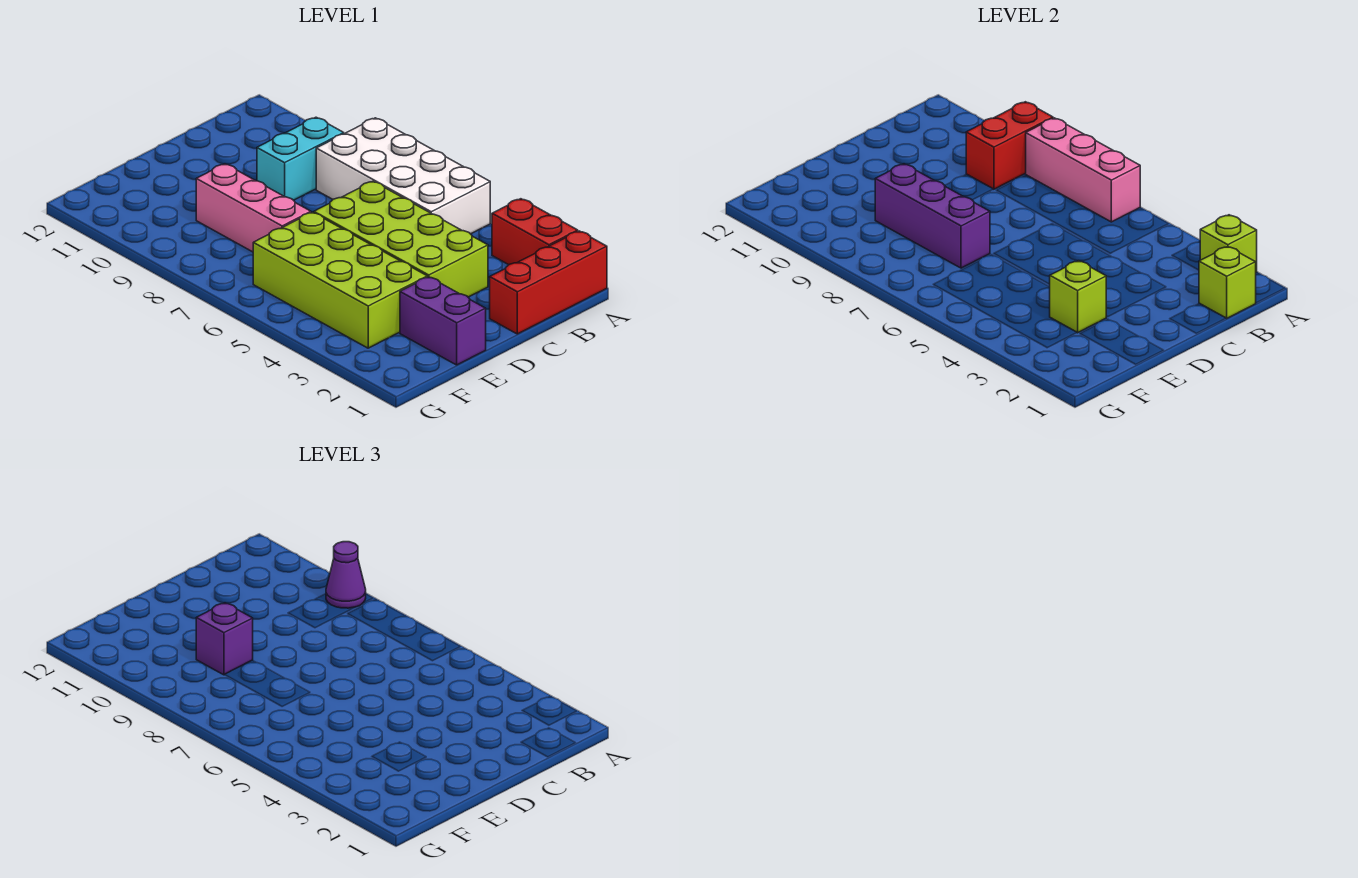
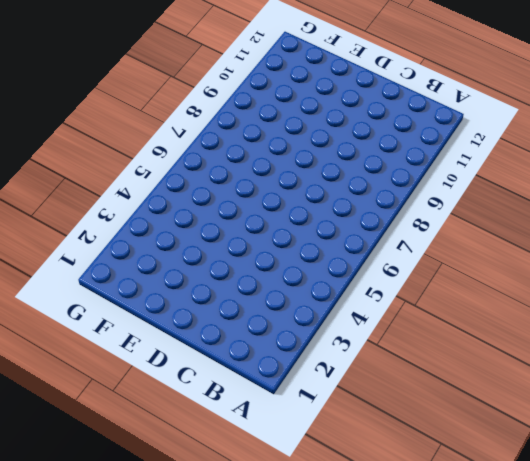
none -> red 1x3 brick [490,231,607,334]
none -> red 1x2 brick [492,199,578,265]
none -> white 2x4 brick [316,118,490,234]

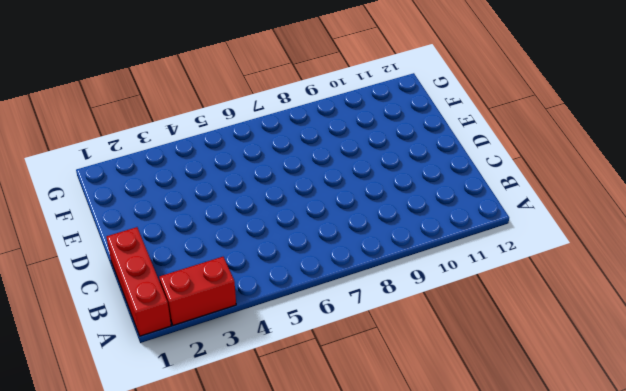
none -> white 2x4 brick [316,118,490,234]
none -> cyan 1x2 brick [257,117,344,200]
none -> lime 2x4 brick [314,181,488,297]

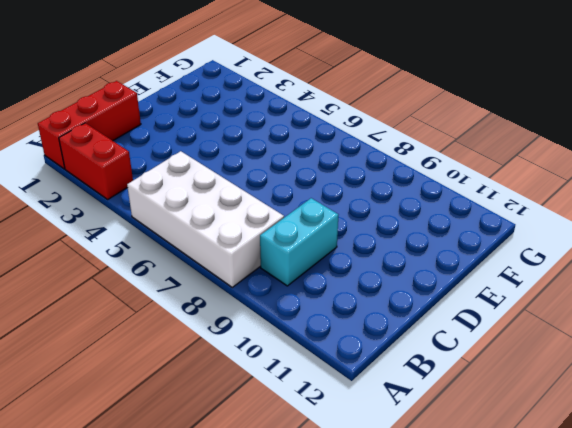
none -> lime 2x4 brick [314,181,488,297]
none -> purple 1x2 brick [400,277,486,365]
none -> lime 2x4 brick [253,212,427,348]

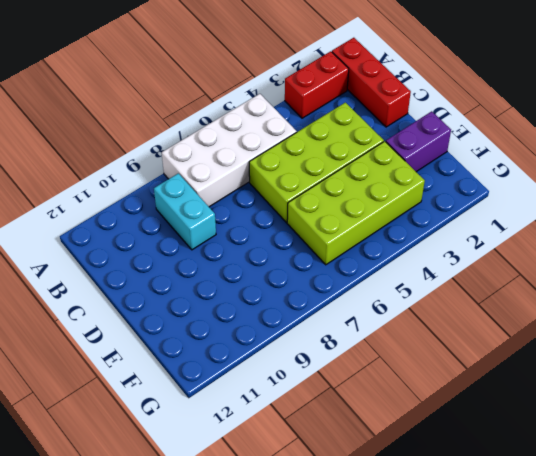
none -> pink 1x3 brick [196,164,311,252]
none -> lime 1x1 brick [1200,215,1257,272]
none -> pink 1x3 brick [1026,118,1140,222]

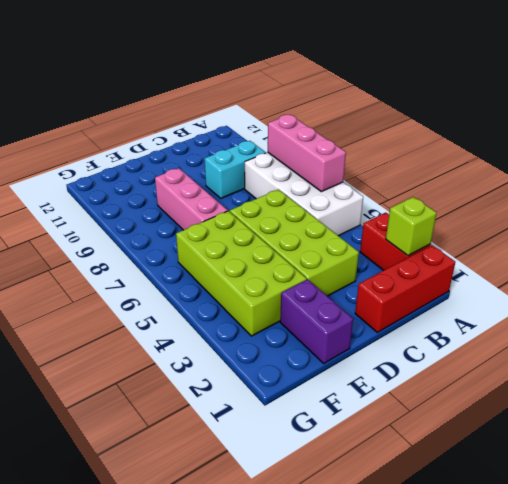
none -> red 1x2 brick [966,102,1053,189]
none -> lime 1x1 brick [1199,247,1256,318]
none -> lime 1x1 brick [1049,261,1106,333]

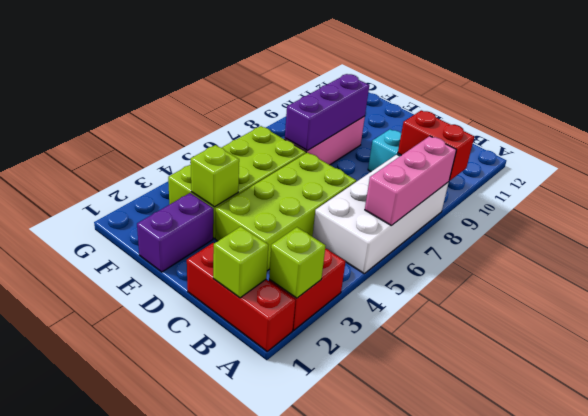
none -> purple 1x1 cone [326,542,366,608]
none -> purple 1x1 brick [196,603,253,675]

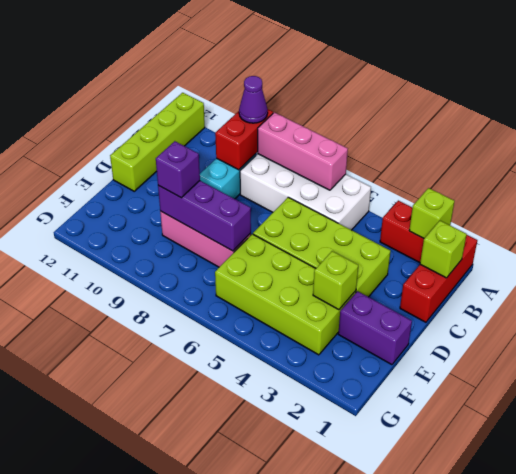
lime 1x4 brick [110,93,205,191] -> none

